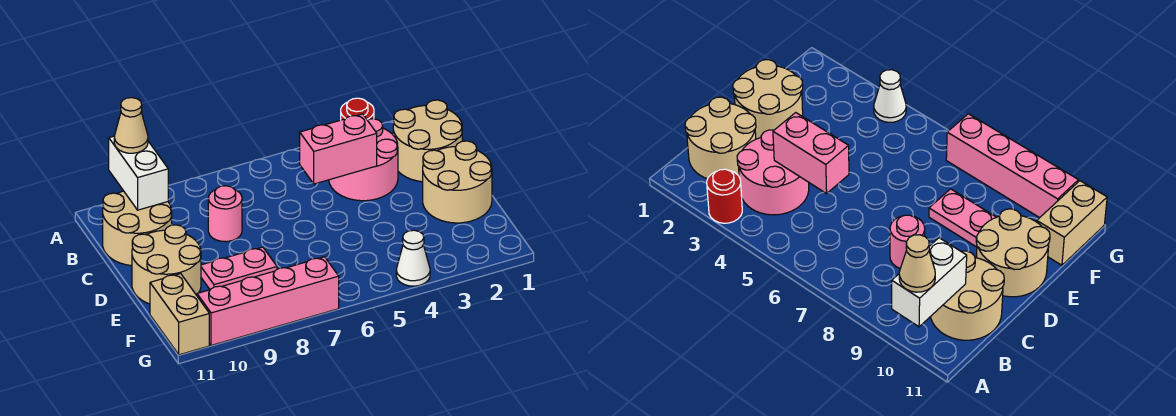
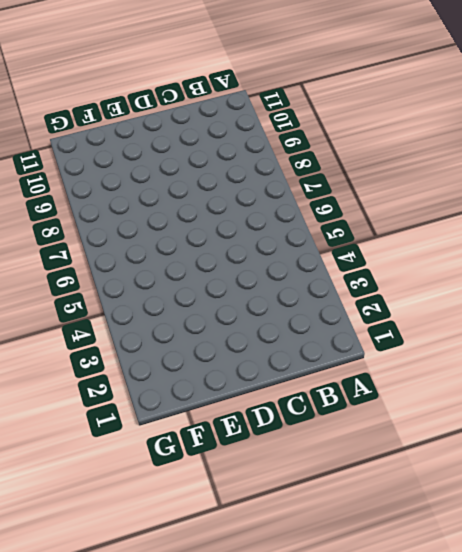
none -> red 1x1 round brick [341,98,374,120]
none -> tan 2x2 round brick [393,100,462,182]
none -> pink 2x2 round brick [329,119,398,201]

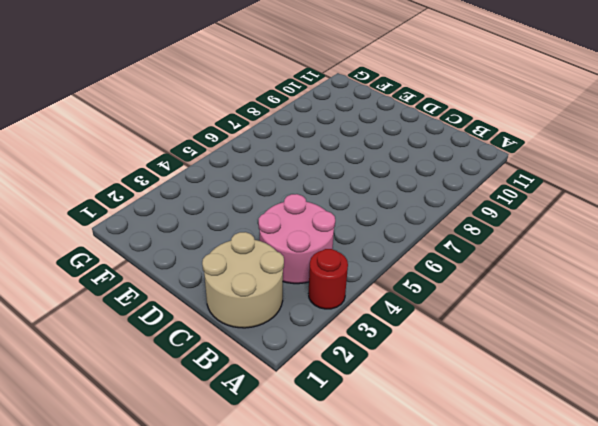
none -> tan 2x2 round brick [103,191,172,266]
none -> pink 1x1 round brick [208,186,242,242]
none -> tan 2x2 round brick [423,141,492,223]

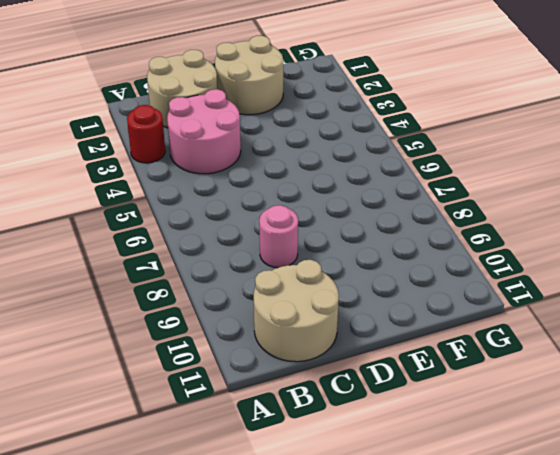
none -> tan 2x2 round brick [132,225,201,304]
none -> pink 1x2 plate [201,247,277,290]
none -> tan 1x2 brick [150,274,209,355]

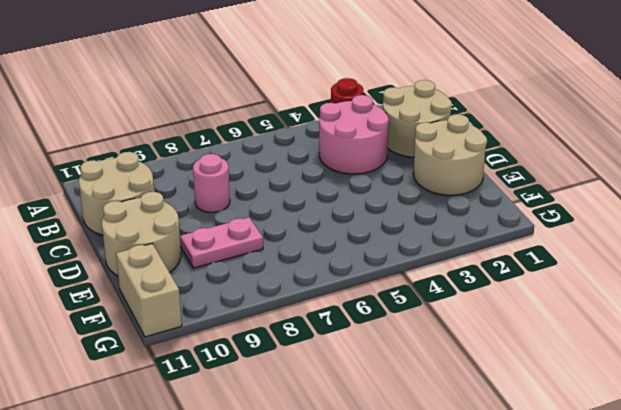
none -> white 1x1 cone [396,230,430,286]
none -> pink 1x4 brick [197,257,339,345]
none -> white 1x2 brick [109,136,168,210]

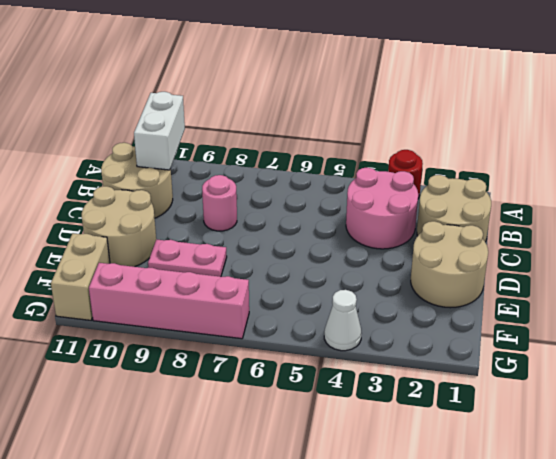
none -> pink 1x2 brick [300,114,377,184]
none -> tan 1x1 cone [114,98,148,153]

